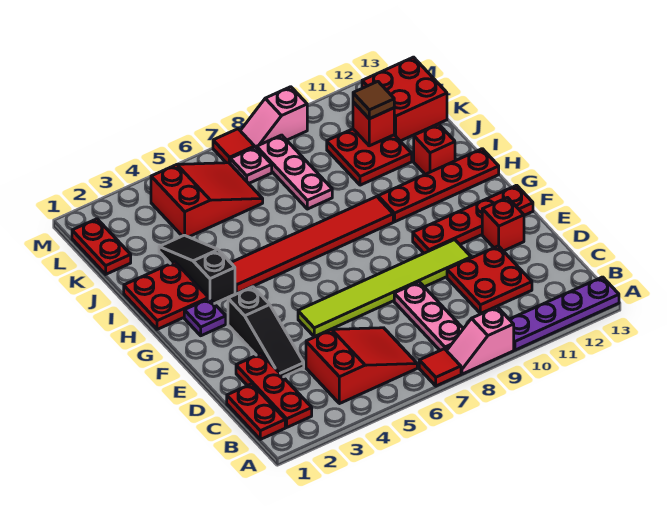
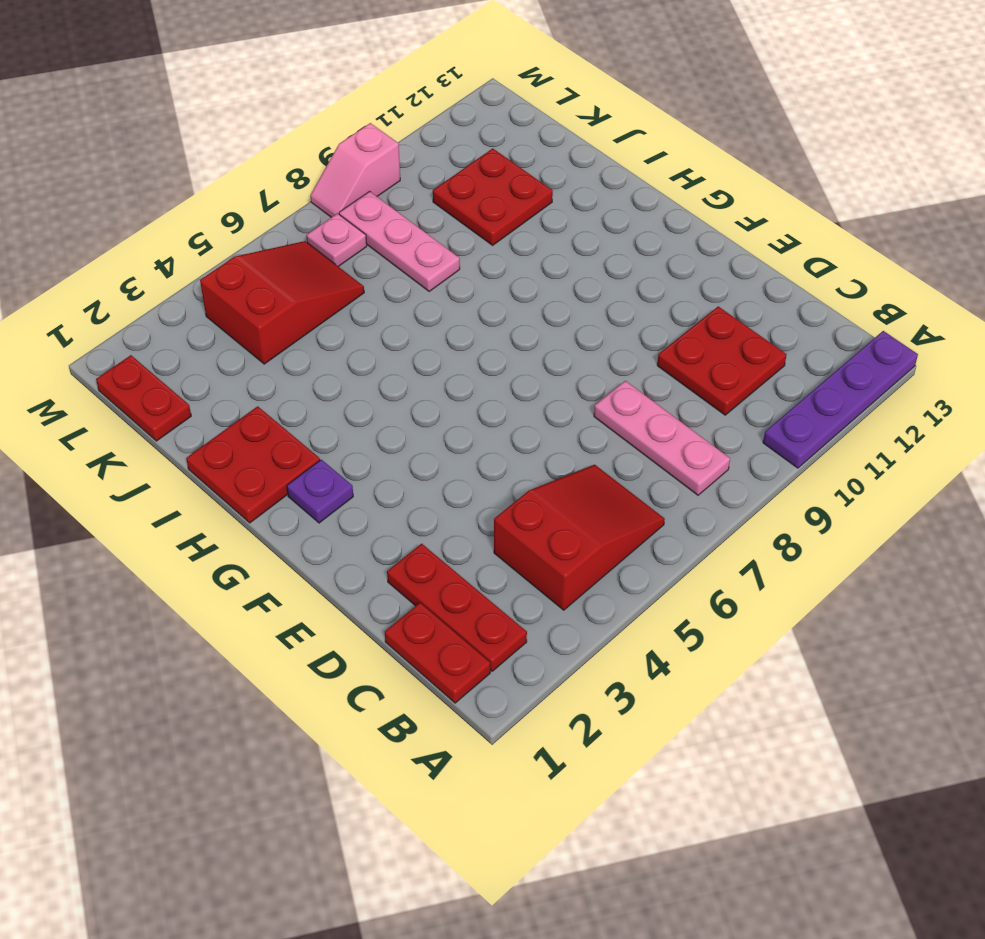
none -> red 1x1 tile [419,349,461,386]
none -> pink 1x2 slope [447,307,514,374]
none -> black 1x3 slope [228,287,304,377]

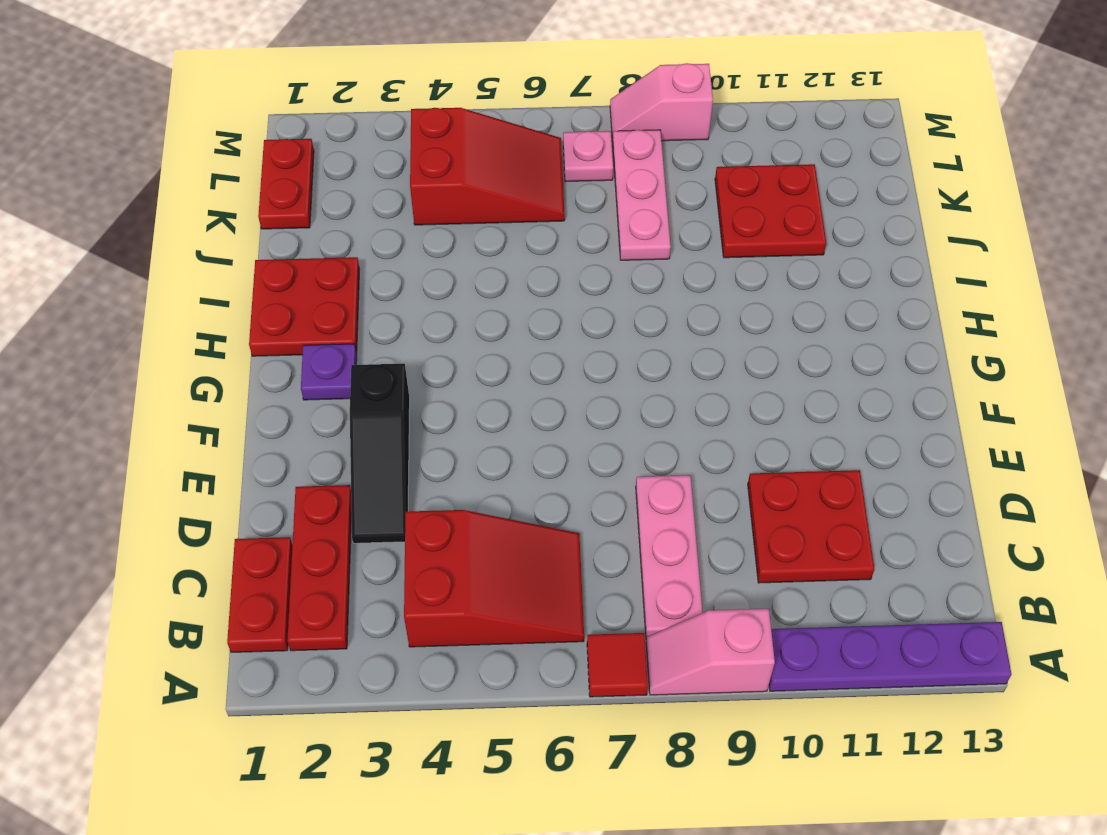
none -> lime 1x6 tile [298,240,471,337]
none -> red 1x1 brick [482,198,524,251]
none -> red 1x4 plate [413,185,533,253]

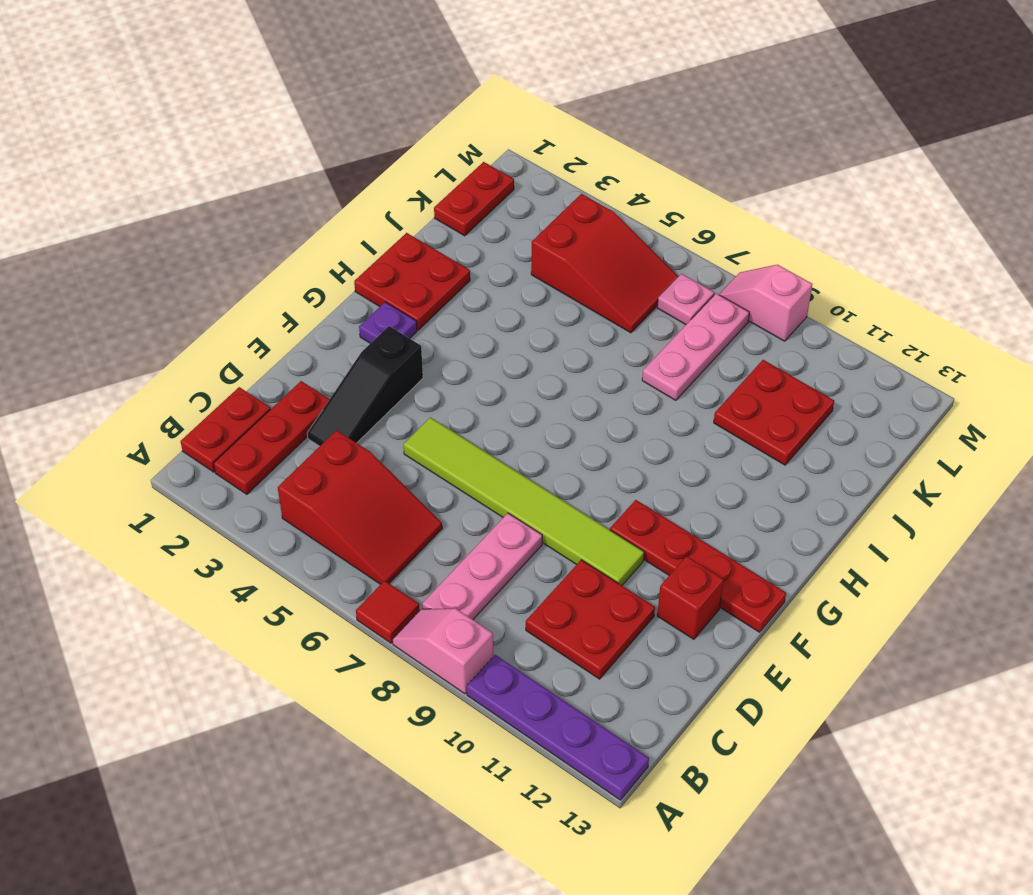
none -> black 1x3 slope [159,235,235,304]
none -> red 1x6 tile [231,197,393,294]
none -> red 1x4 plate [378,149,499,222]

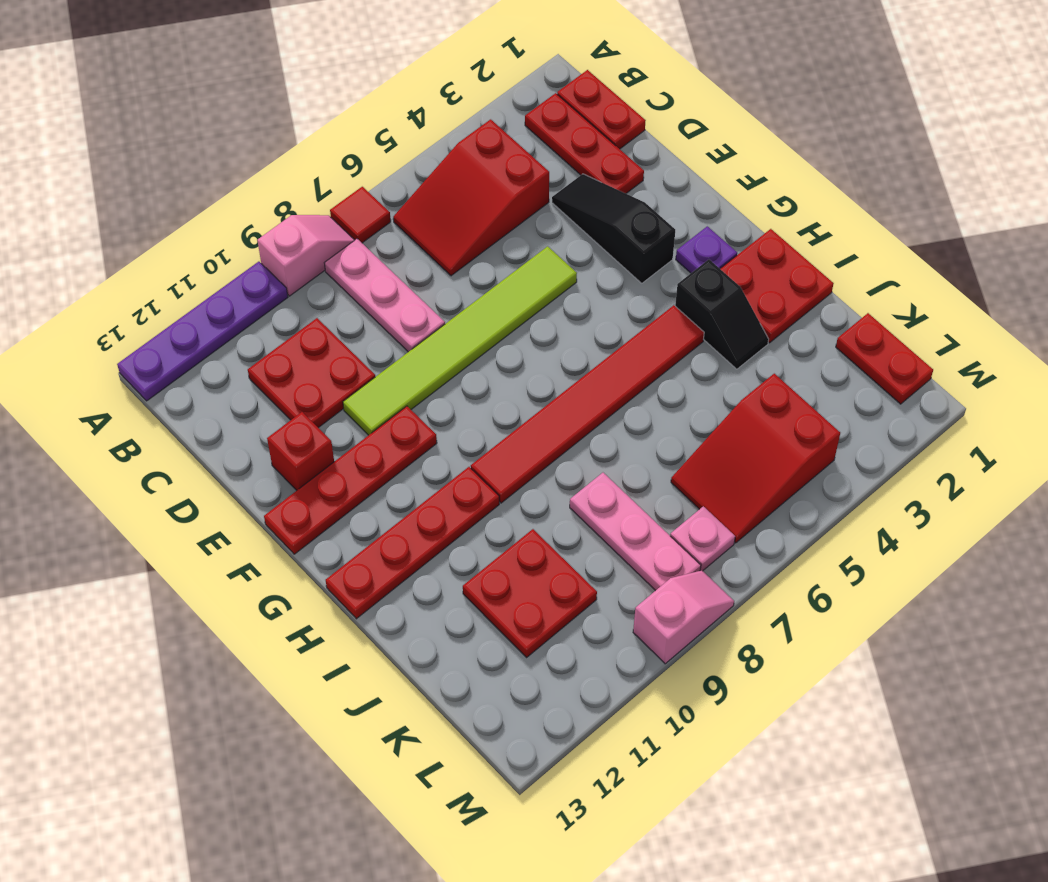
black 1x2 slope [675,260,769,369] -> black 1x3 slope [159,235,235,304]
none -> red 1x1 brick [414,124,455,174]
none -> red 2x2 brick [362,57,447,141]
none -> red 1x1 tile [213,129,255,163]

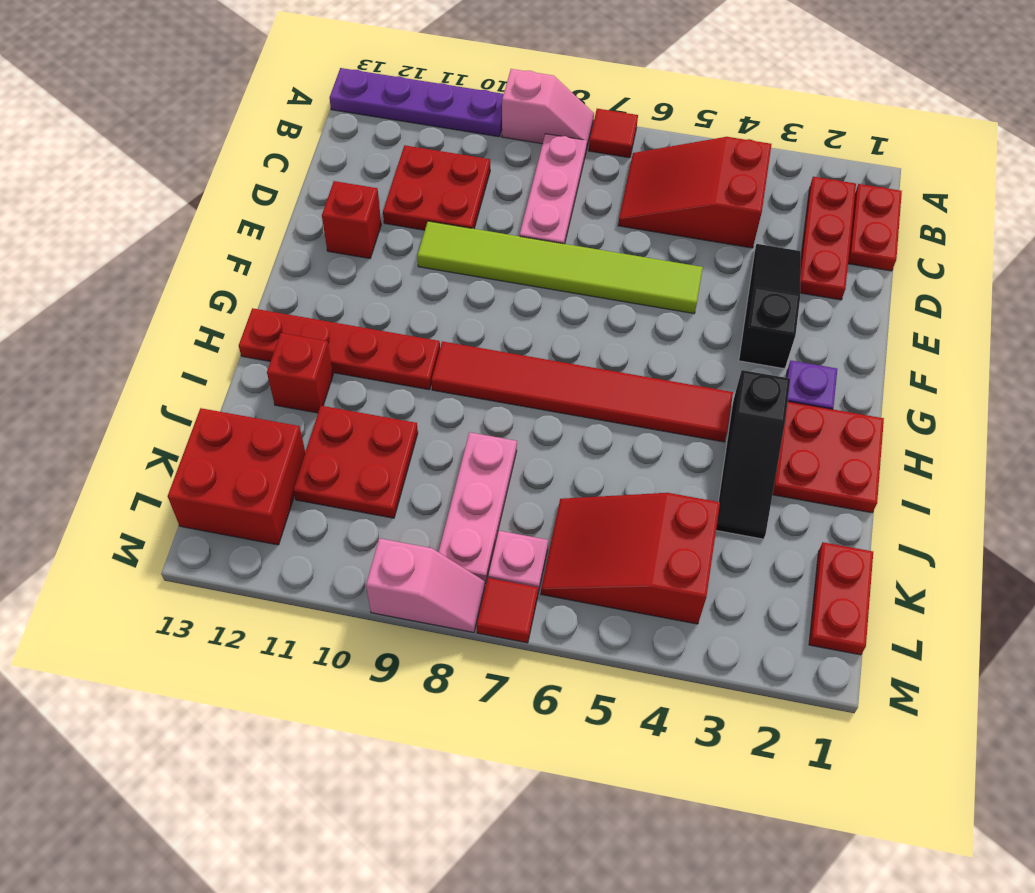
none -> red 1x4 plate [413,185,533,253]
none -> red 1x1 brick [353,102,394,146]
none -> brown 1x1 tile [353,81,394,119]

